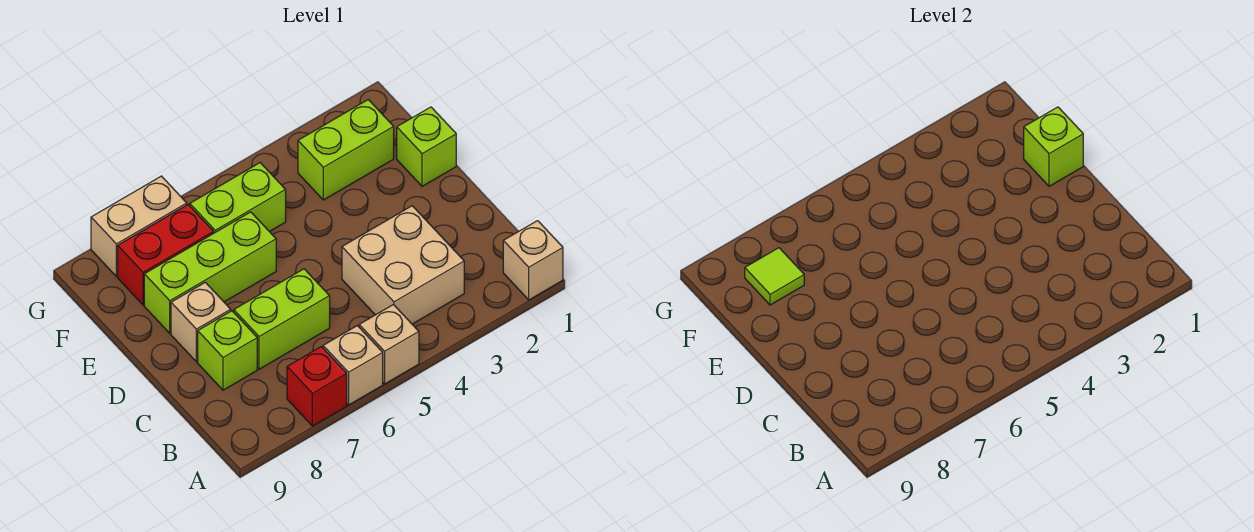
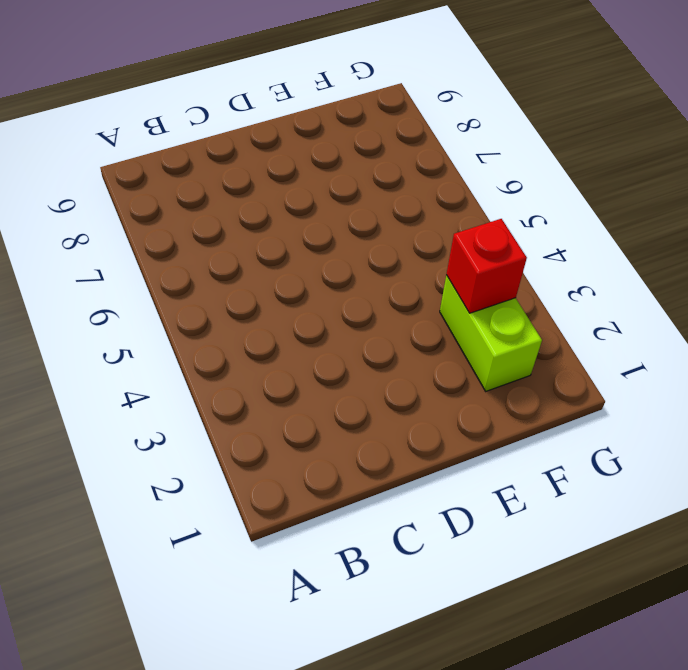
red 1x1 brick [446,219,527,313] -> red 1x1 brick moved to [287,347,347,426]
none -> tan 1x1 brick [503,221,563,300]
none -> tan 1x1 brick [359,305,419,384]
none -> tan 1x1 brick [323,326,383,405]

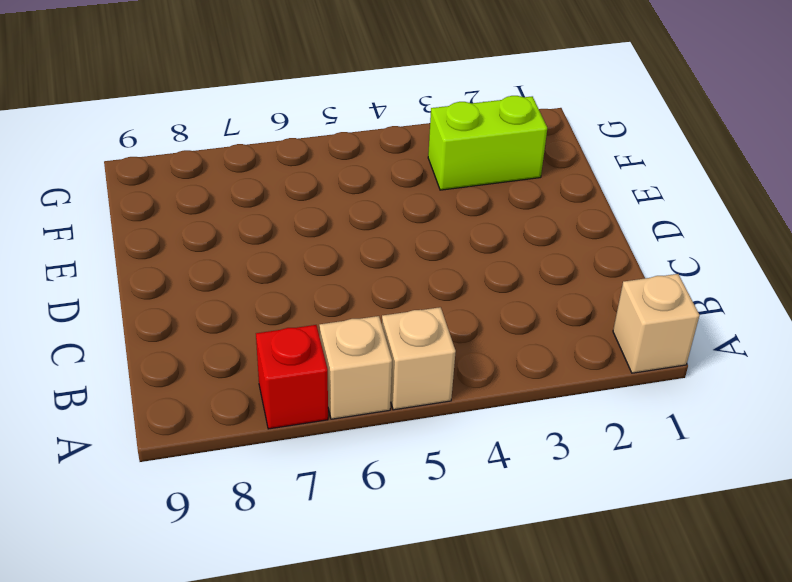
none -> tan 2x2 brick [342,206,464,324]
none -> lime 1x2 brick [234,269,330,369]
none -> lime 1x1 brick [198,311,257,390]

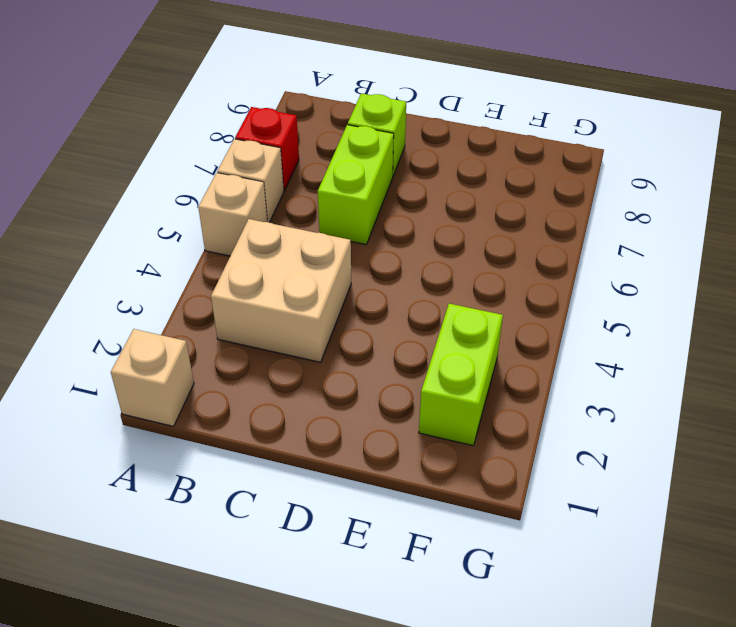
none -> tan 1x1 brick [171,282,231,362]
none -> lime 1x1 brick [397,107,456,186]
none -> lime 1x3 brick [144,212,276,333]

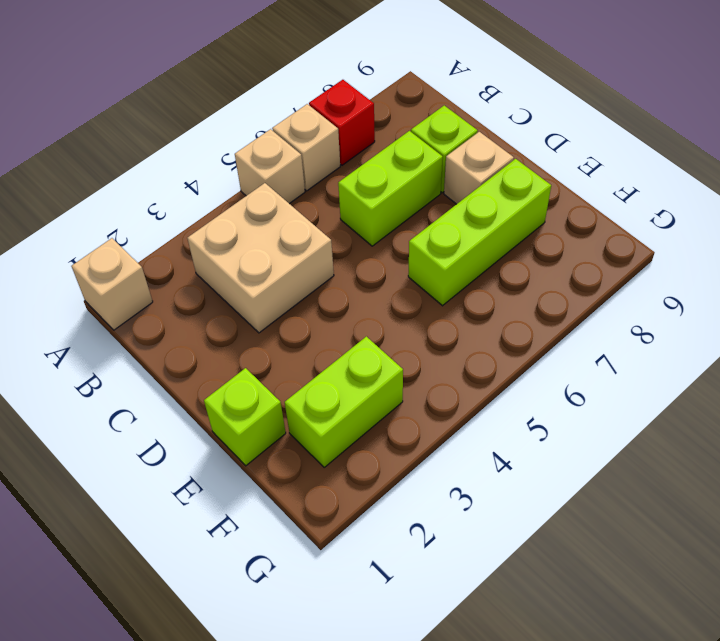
none -> lime 1x2 brick [190,163,286,233]
none -> red 1x2 brick [118,205,213,305]
none -> tan 1x2 brick [91,176,187,277]

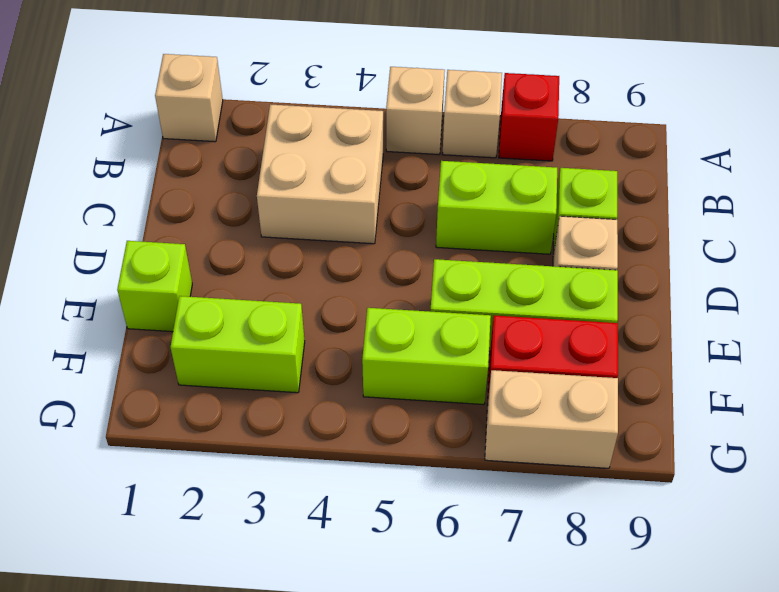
none -> lime 1x1 brick [1024,107,1083,186]
none -> lime 1x1 tile [745,248,804,305]

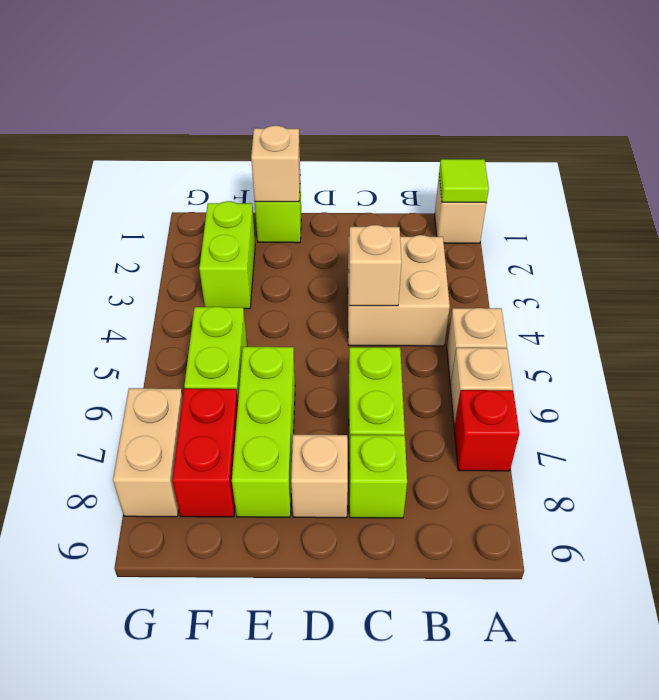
lime 1x1 tile [439,159,489,203] -> lime 1x1 tile moved to [745,248,804,305]
tan 1x1 brick [349,225,402,306] -> none
tan 1x1 brick [251,126,300,202] -> lime 1x1 brick [1024,107,1083,186]

